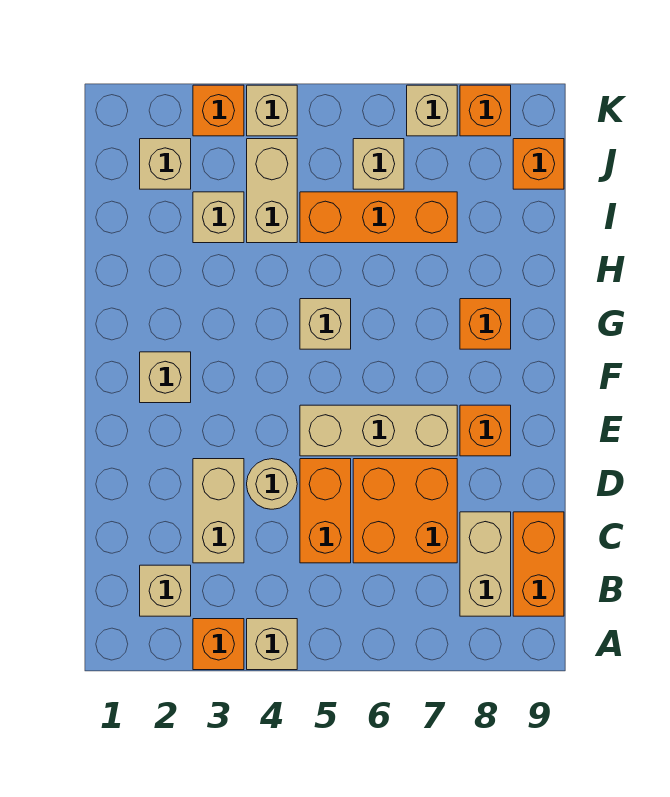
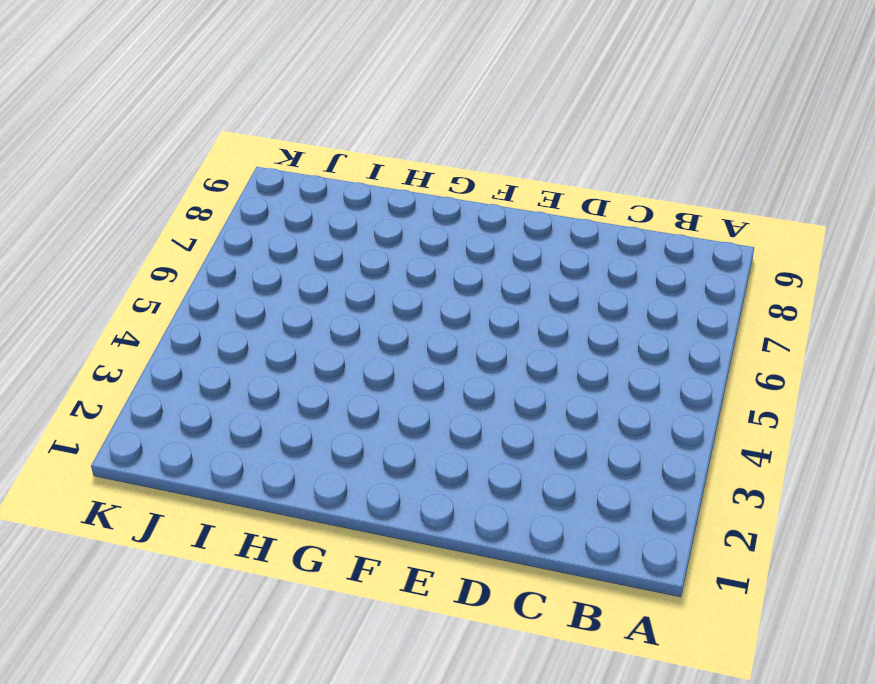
none -> orange 1x1 brick [193,619,244,670]
none -> tan 1x1 brick [247,619,297,670]
none -> tan 1x1 brick [140,565,191,616]

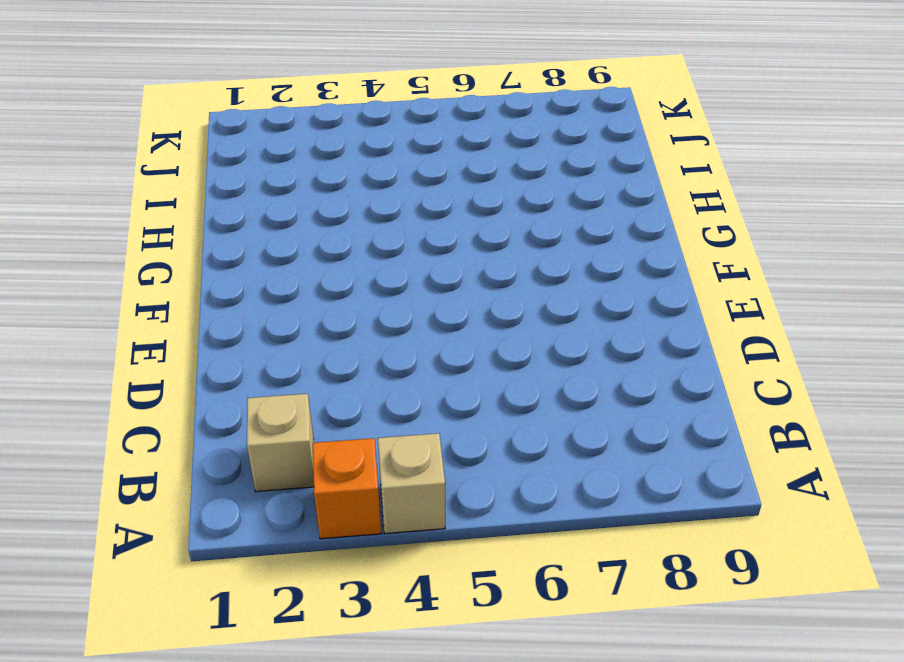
none -> tan 1x2 brick [460,512,511,616]
none -> orange 1x2 brick [513,512,564,616]
none -> tan 1x2 brick [193,459,244,563]

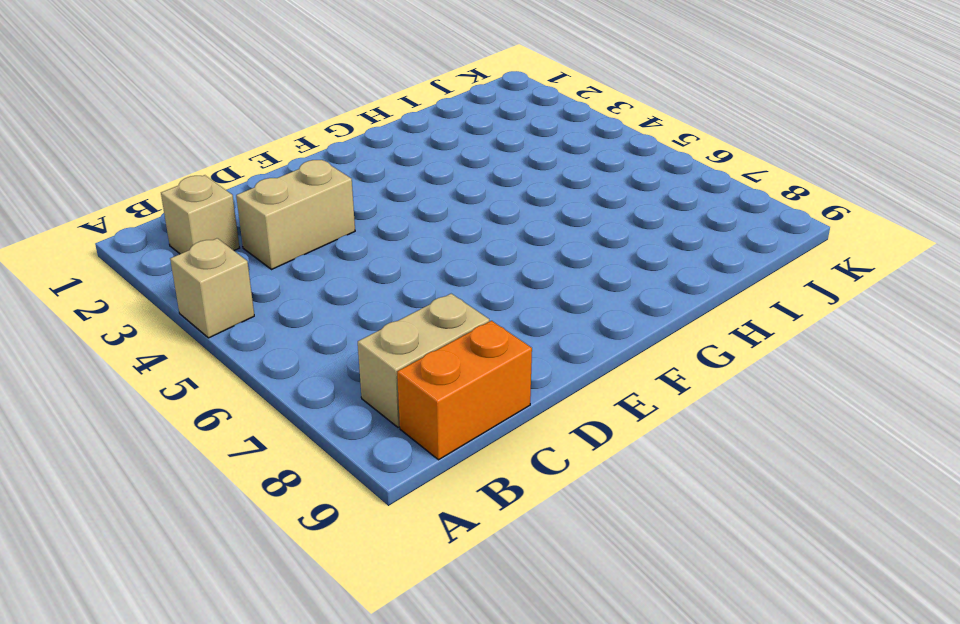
none -> orange 1x1 brick [193,619,244,670]
none -> orange 1x2 brick [300,459,351,563]
none -> orange 2x2 brick [353,459,457,563]

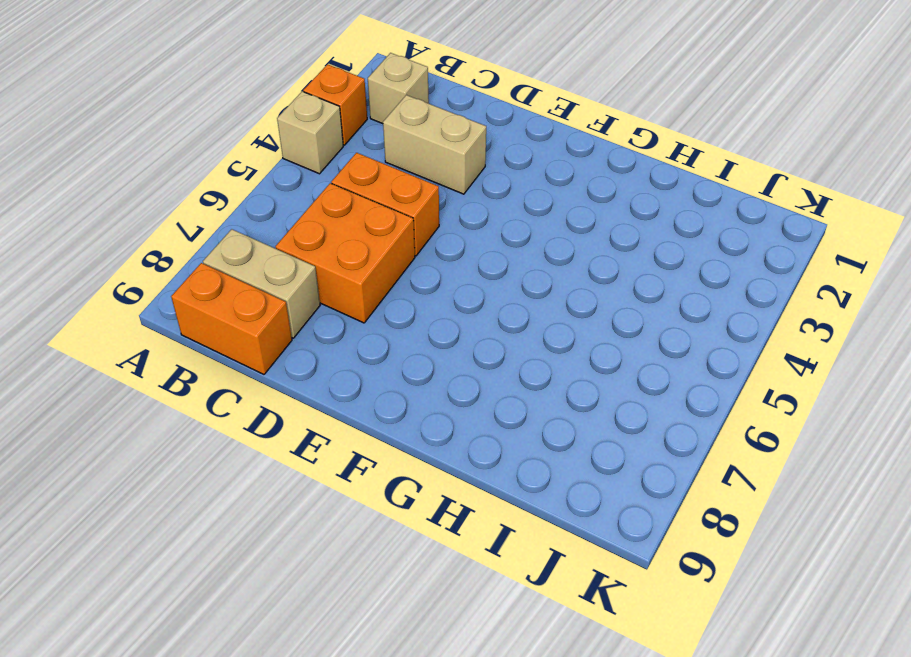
none -> tan 1x1 round brick [247,459,297,509]
none -> tan 1x3 brick [300,405,457,456]
none -> orange 1x1 brick [460,405,511,456]

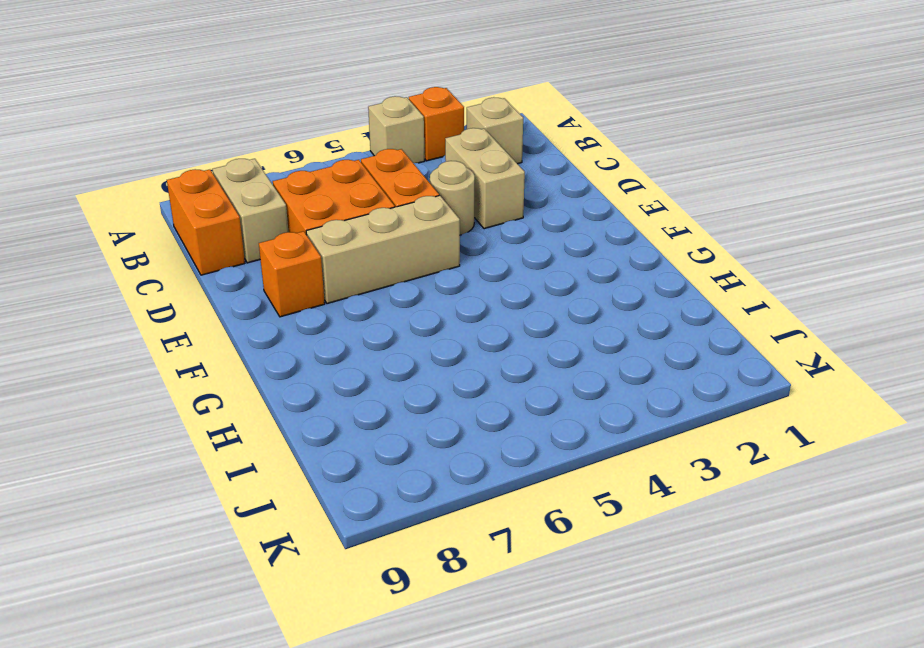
none -> tan 1x1 brick [140,352,191,403]
none -> tan 1x1 brick [300,299,351,349]
none -> orange 1x1 brick [460,299,511,349]

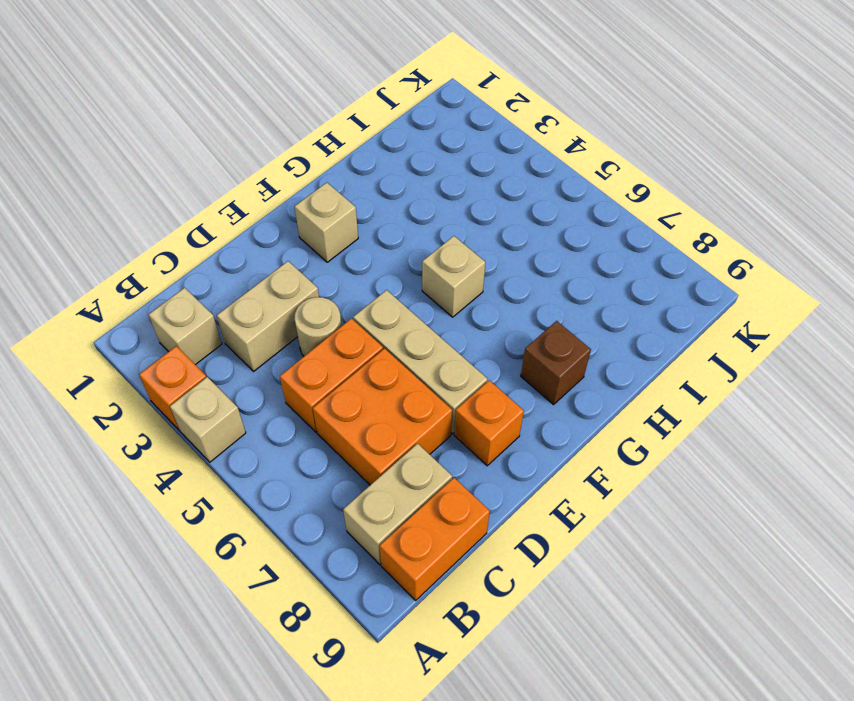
brown 1x1 brick [521,321,591,405] -> orange 1x1 brick [460,299,511,349]
none -> tan 1x1 brick [193,192,244,243]
none -> tan 1x2 brick [247,139,297,243]
none -> orange 1x3 brick [300,192,457,243]

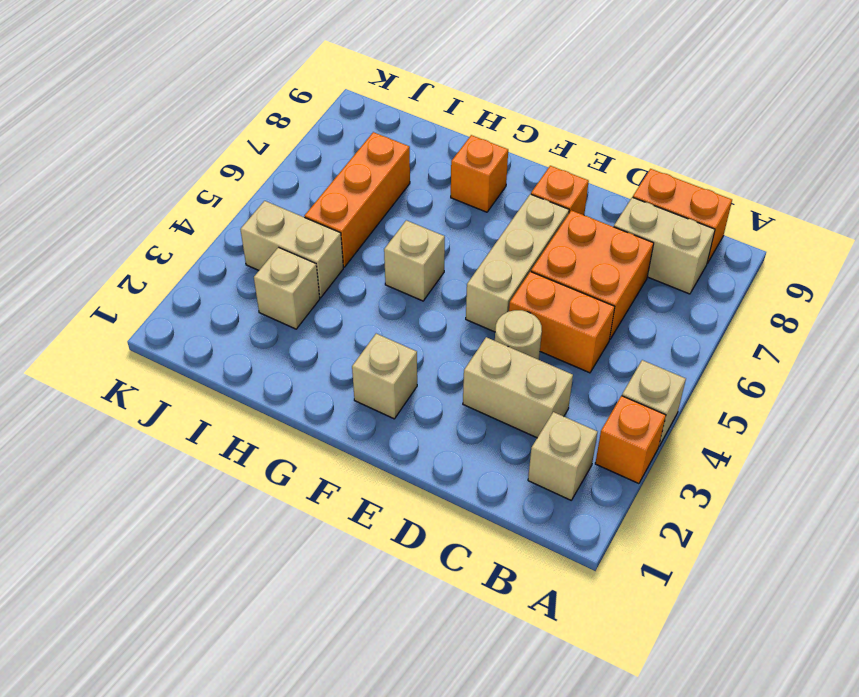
none -> tan 1x1 brick [140,139,191,189]
none -> tan 1x1 brick [353,139,404,189]
none -> orange 1x1 brick [513,139,564,189]

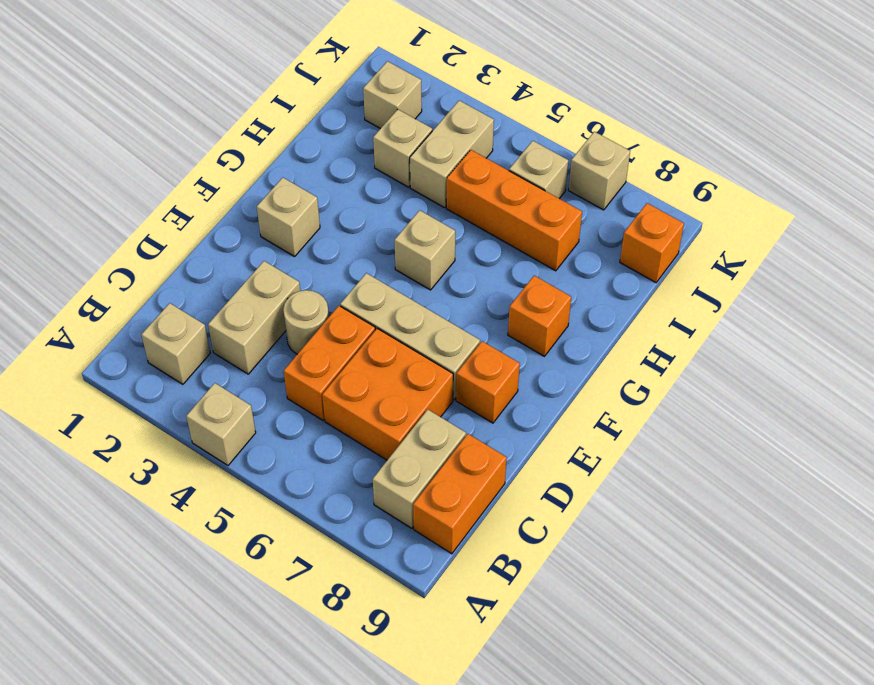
none -> orange 1x1 brick [193,619,244,670]
none -> orange 1x1 brick [193,85,244,136]
none -> tan 1x1 brick [247,85,297,136]

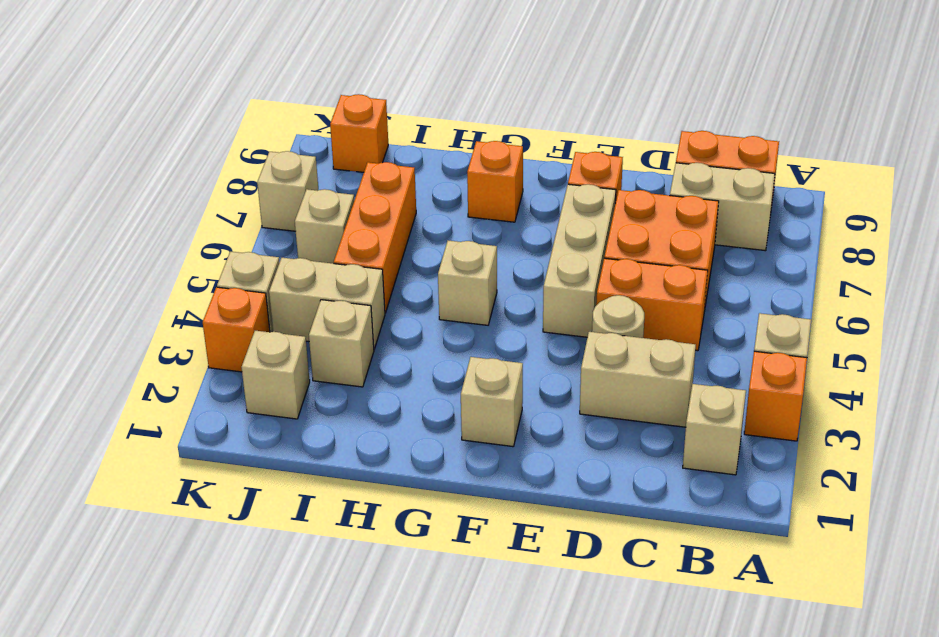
none -> orange 1x1 brick [460,85,511,136]

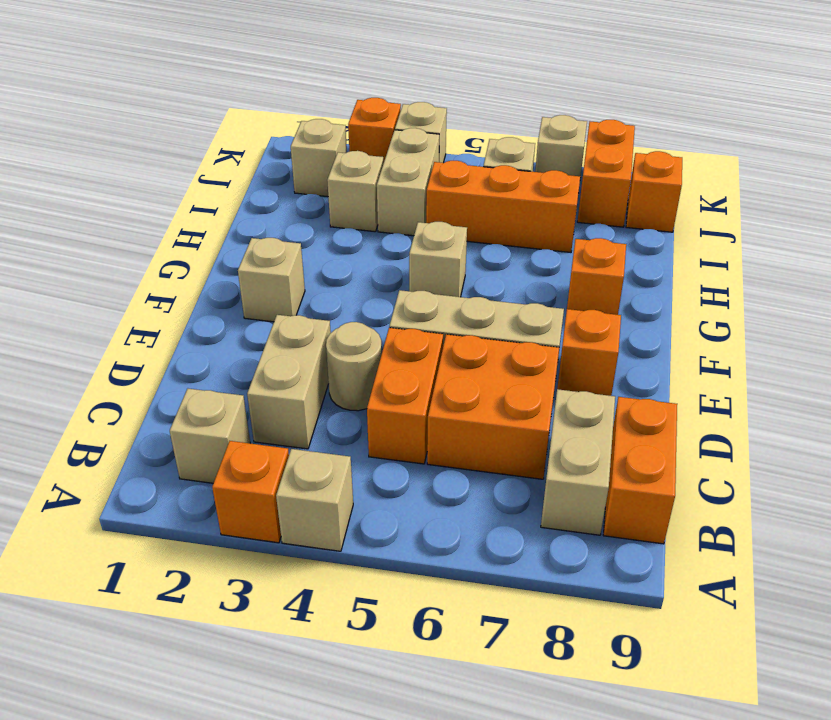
orange 1x2 brick [577,120,635,227] -> orange 1x1 brick [460,85,511,136]

